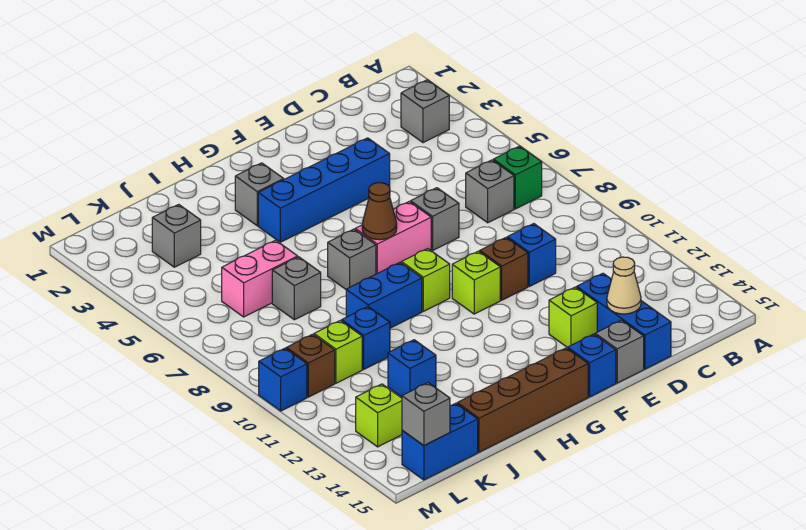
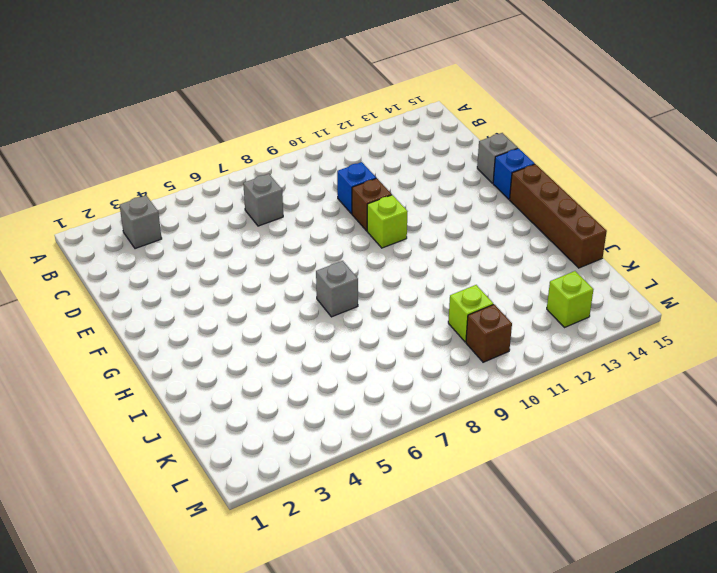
none -> green 1x1 brick [493,146,542,209]
none -> blue 1x3 brick [577,273,671,369]
none -> blue 1x4 brick [258,138,390,242]
none -> grey 1x1 brick [411,188,459,250]

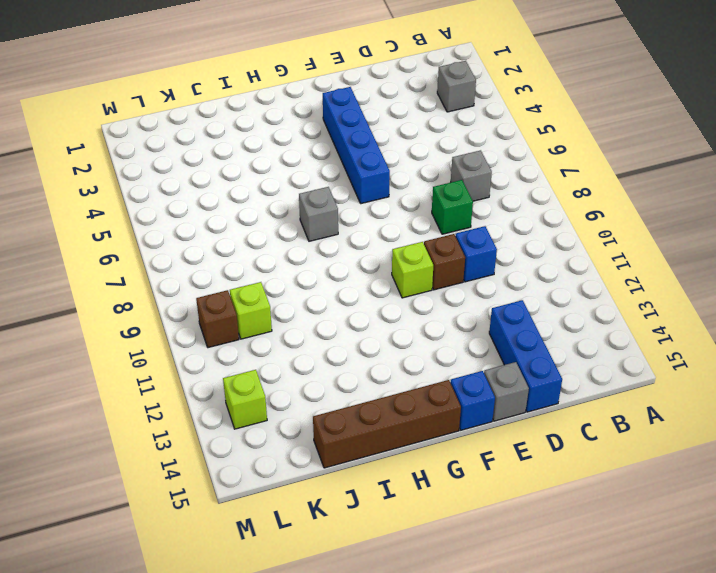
green 1x1 brick [432,180,473,234] -> green 1x1 brick moved to [493,146,542,209]
blue 1x4 brick [323,87,390,204] -> blue 1x4 brick turned to [258,138,390,242]
none -> grey 1x1 brick [411,188,459,250]
none -> lime 1x1 brick [549,287,597,348]
none -> pink 1x2 brick [355,202,431,274]
none -> lime 1x1 brick [401,249,450,311]

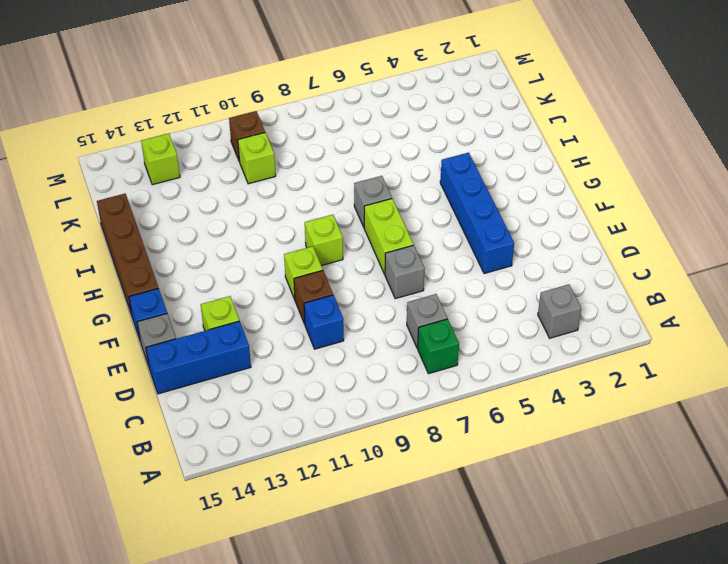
lime 1x2 brick [364,199,413,274] -> pink 1x2 brick [355,202,431,274]
none -> grey 1x1 brick [235,163,284,226]
none -> blue 1x2 brick [346,262,422,328]
none -> pink 1x2 brick [222,240,298,317]
none -> grey 1x1 brick [272,257,321,320]

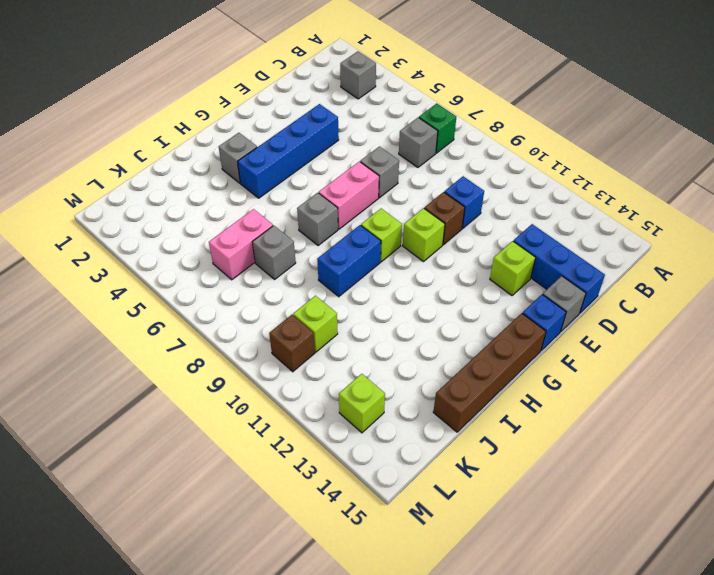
none -> blue 1x1 brick [342,307,390,369]
none -> blue 1x1 brick [388,340,436,397]
none -> grey 1x1 brick [152,204,201,267]
none -> blue 1x2 brick [402,403,478,480]

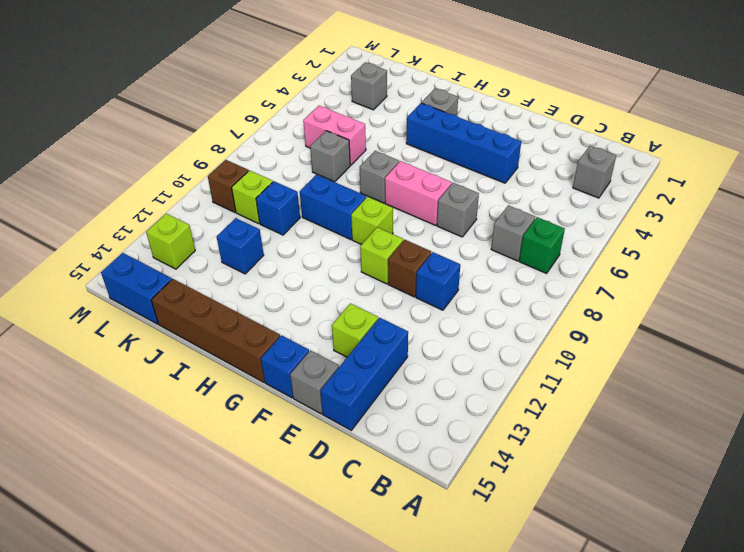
none -> blue 1x1 brick [259,348,307,411]
none -> tan 1x1 cone [607,257,641,314]
none -> brown 1x1 cone [362,183,397,240]
none -> grey 1x1 brick [402,383,450,446]

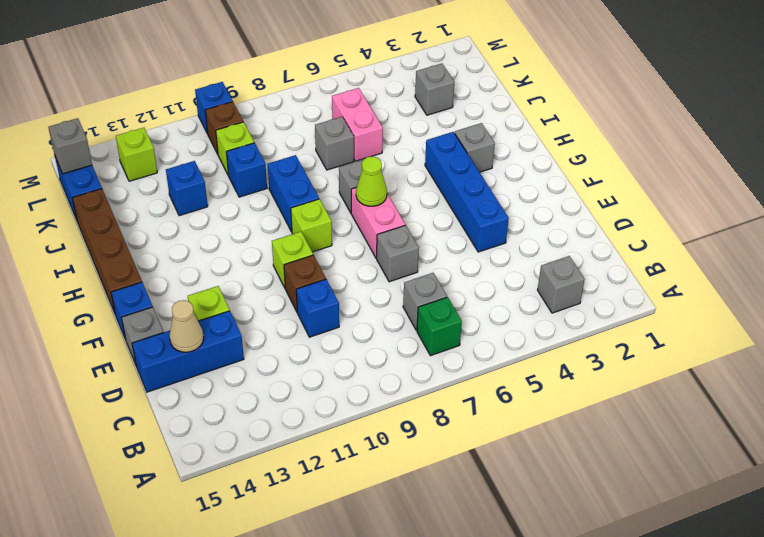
lime 1x1 cone [356,157,387,206] -> brown 1x1 cone [362,183,397,240]

